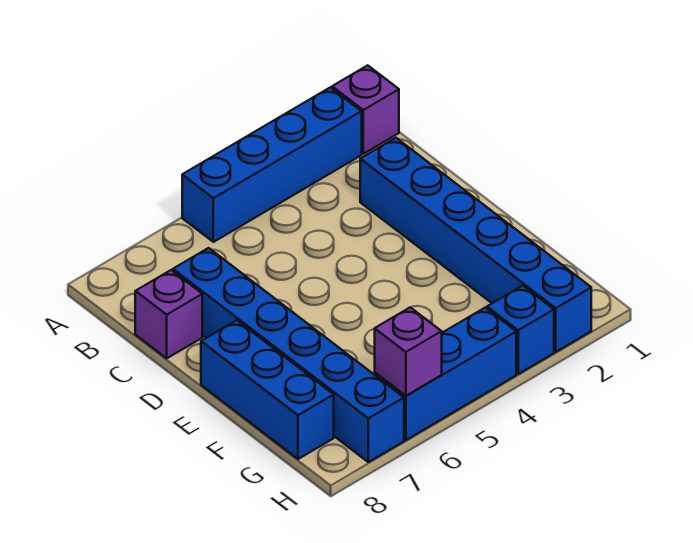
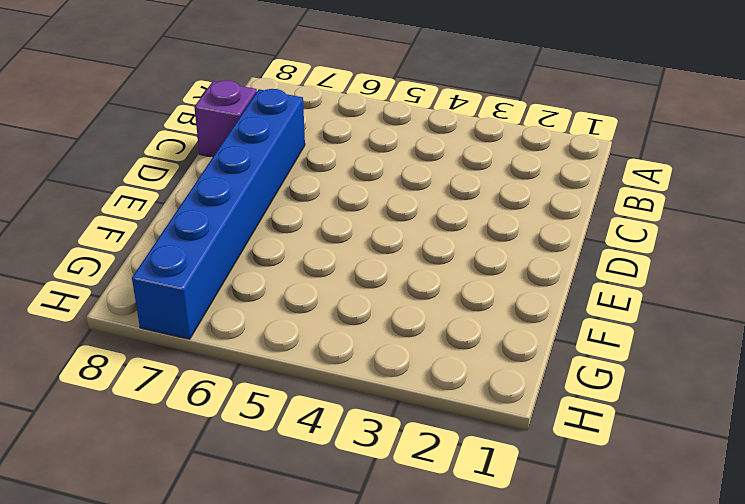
none -> purple 1x1 brick [332,65,399,154]
none -> blue 1x4 brick [182,87,362,242]

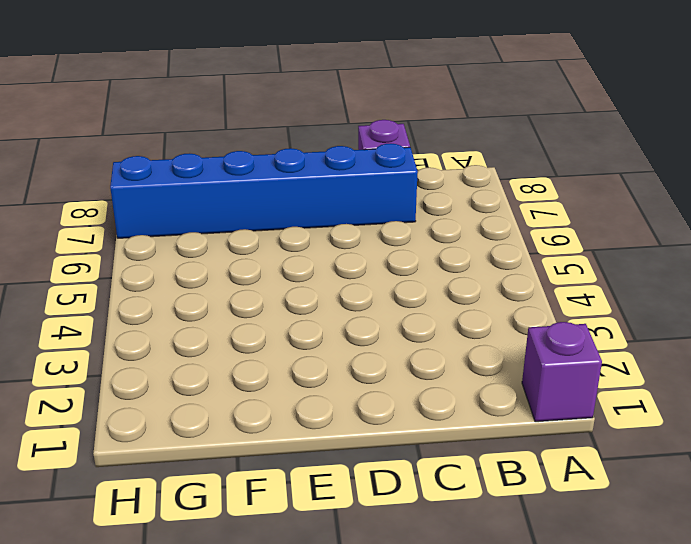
none -> blue 1x4 brick [182,87,362,242]
none -> blue 1x6 brick [360,138,591,352]

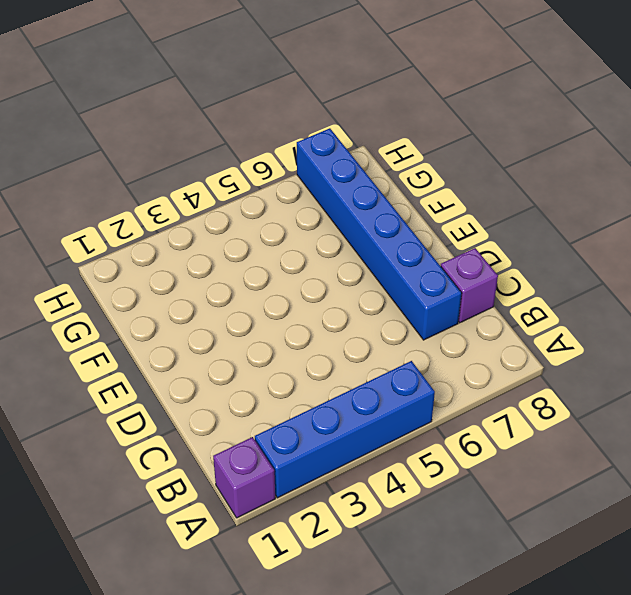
none -> blue 1x6 brick [360,138,591,352]
none -> blue 1x3 brick [201,320,334,459]

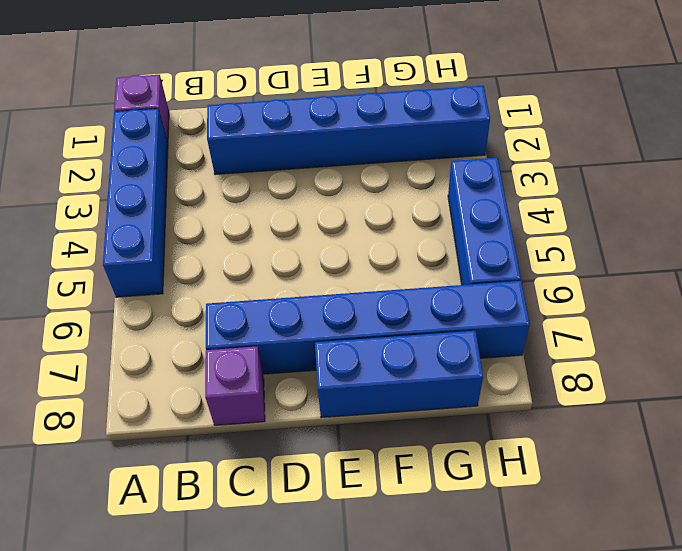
none -> blue 1x1 brick [487,286,554,374]
none -> purple 1x1 brick [375,307,442,396]

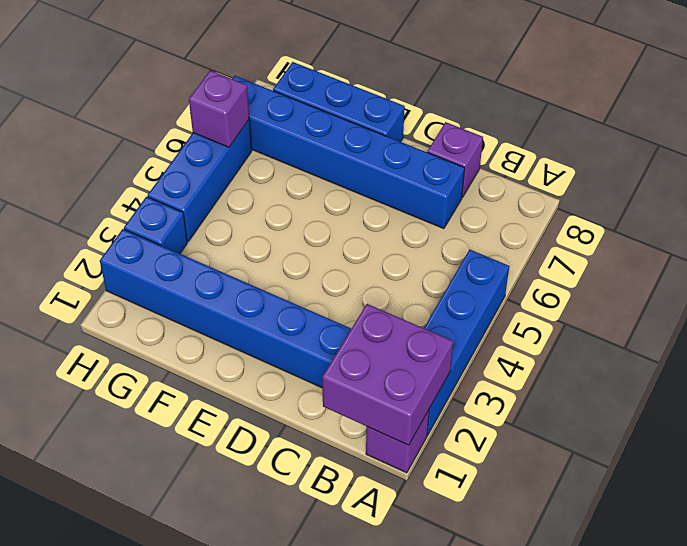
purple 2x2 brick [322,304,453,445] -> none

